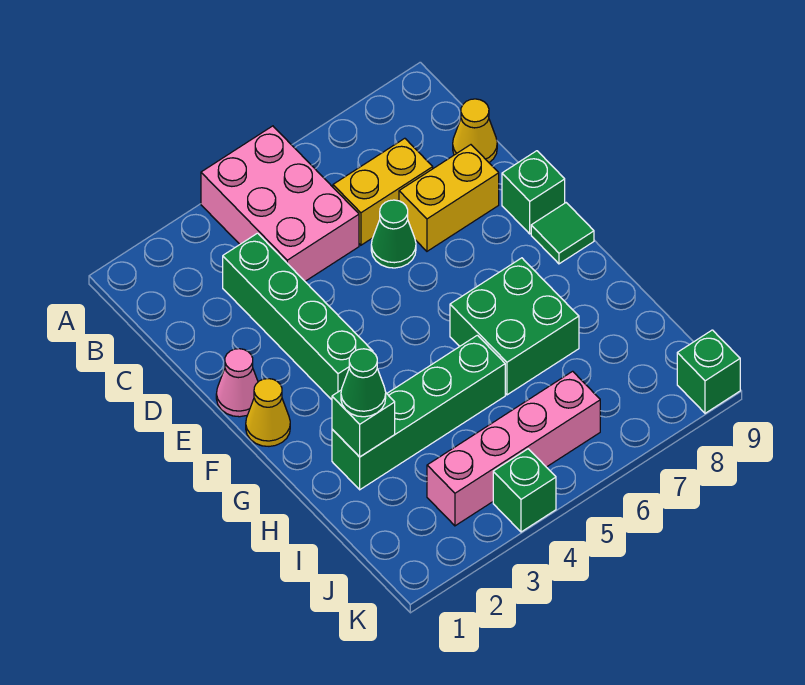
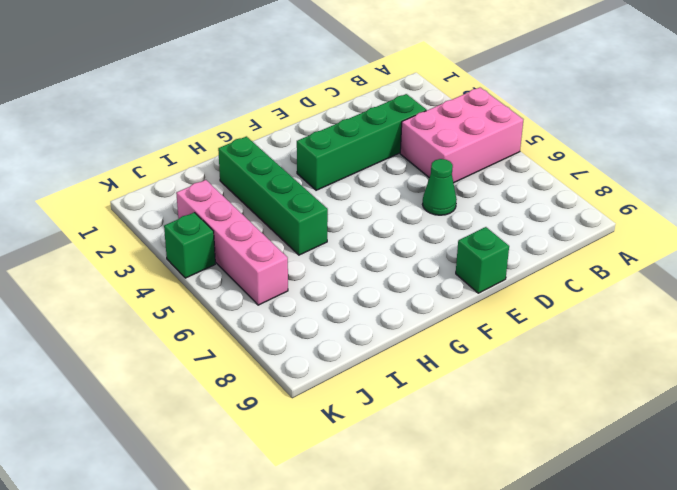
none -> yellow 1x2 brick [333,138,433,245]
none -> yellow 1x1 cone [453,99,497,162]
none -> yellow 1x2 brick [399,145,499,251]

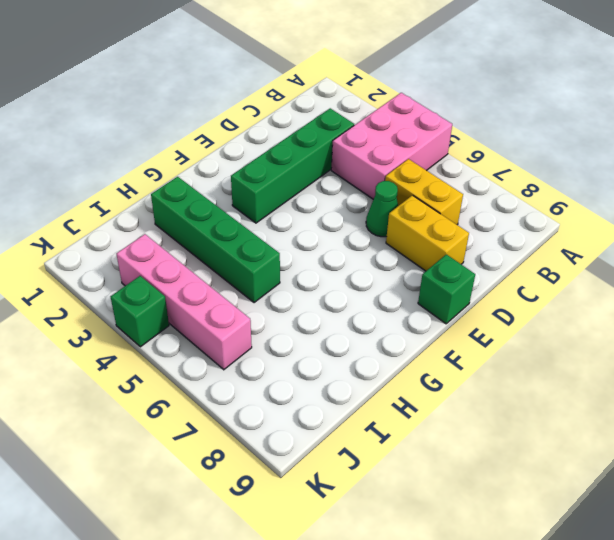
none -> yellow 1x1 cone [453,99,497,162]
none -> pink 1x1 cone [216,349,258,417]
none -> yellow 1x1 cone [246,379,290,446]

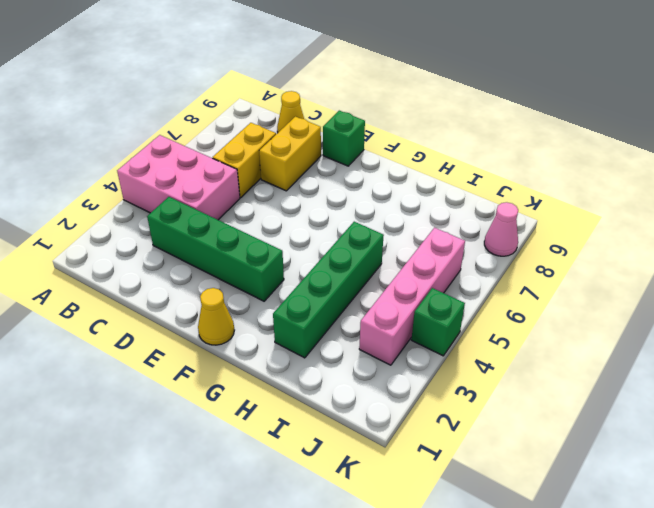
pink 1x1 cone [484,202,518,256] -> pink 1x1 cone moved to [216,349,258,417]
none -> green 1x1 cone [371,200,416,268]
none -> green 1x1 tile [531,203,594,264]
none -> green 2x2 brick [450,258,579,395]

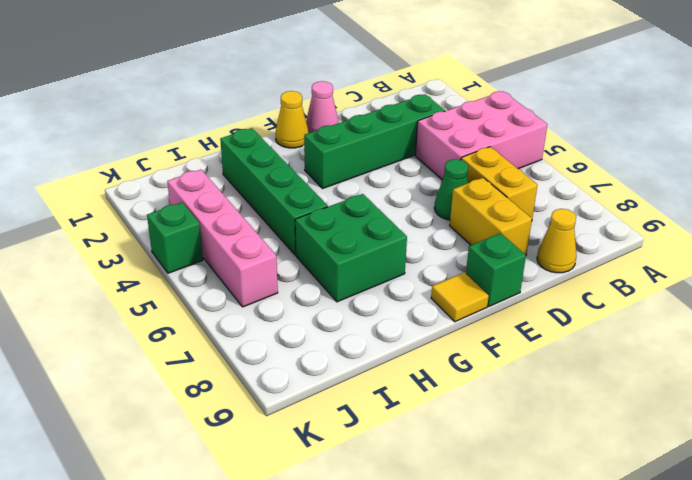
yellow 1x1 tile [431,272,489,322] -> green 1x1 tile [531,203,594,264]
none -> green 1x1 brick [677,330,740,413]
none -> green 1x1 brick [332,390,395,457]
none -> green 1x1 cone [341,349,386,417]

